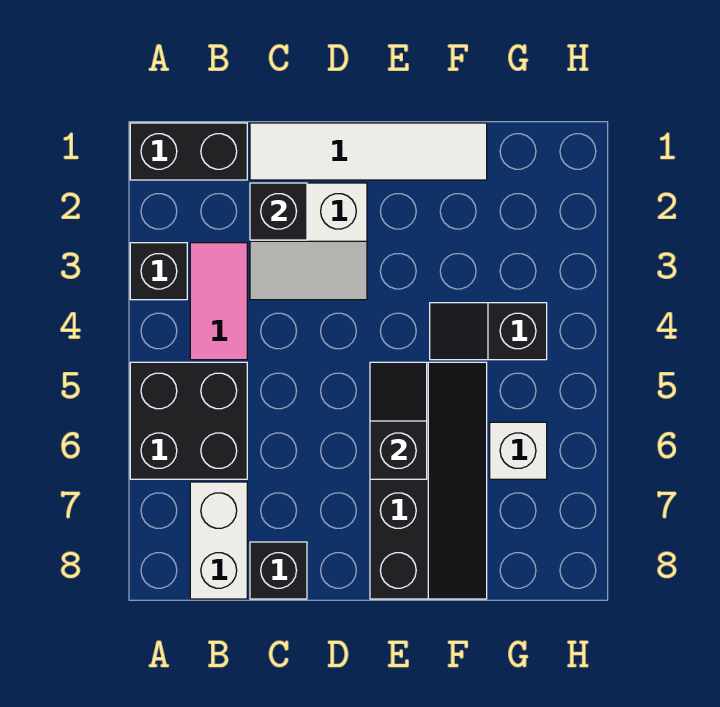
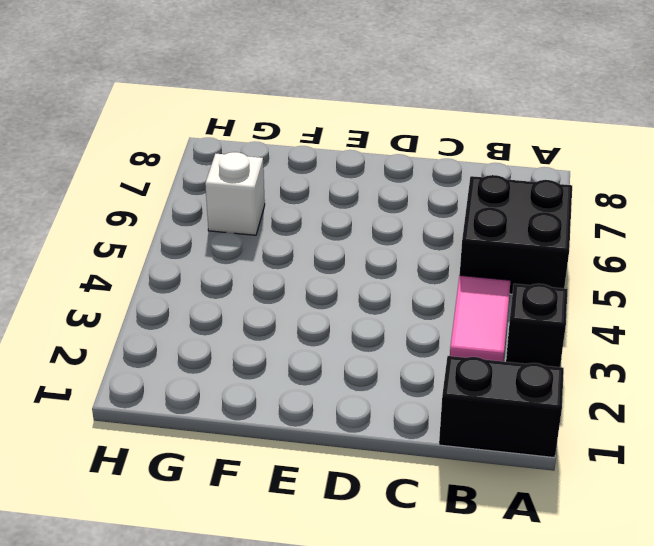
none -> white 1x2 brick [190,482,247,599]
none -> white 1x4 tile [250,123,487,180]
none -> white 2x2 slope [250,183,367,300]

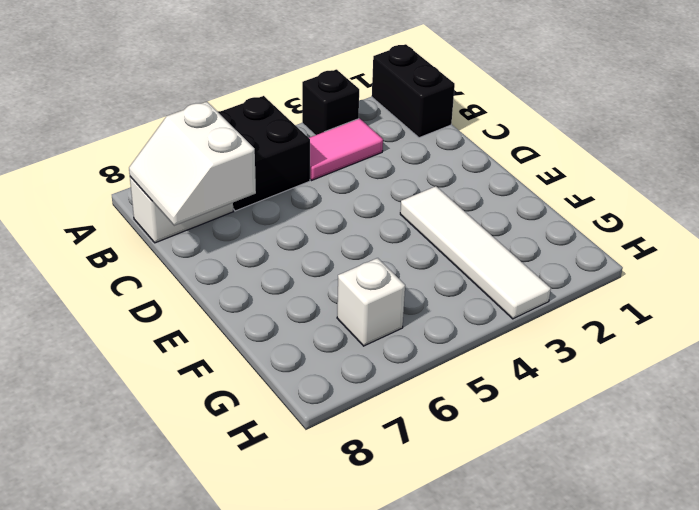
white 2x2 slope [129,102,256,226] -> white 2x2 slope moved to [250,183,367,300]
white 1x4 tile [400,186,551,319] -> white 1x4 tile moved to [250,123,487,180]
none -> black 1x1 brick [250,542,307,599]
none -> black 2x4 slope [370,362,487,599]
none -> black 1x2 slope [430,303,547,360]

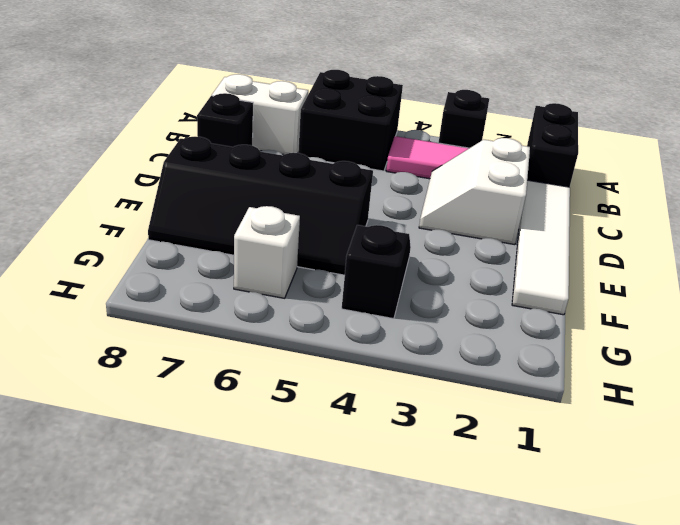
none -> black 1x1 brick [250,183,307,240]
none -> black 1x2 slope [370,362,427,479]

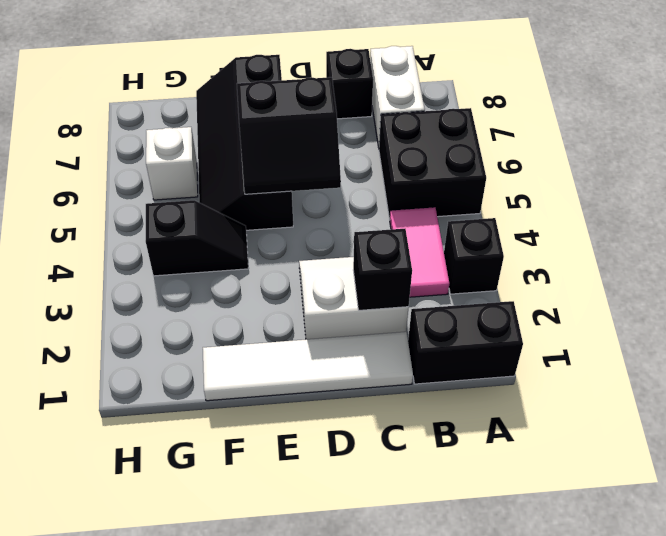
black 2x2 slope [237,77,341,194] -> black 1x2 slope [370,362,427,479]

